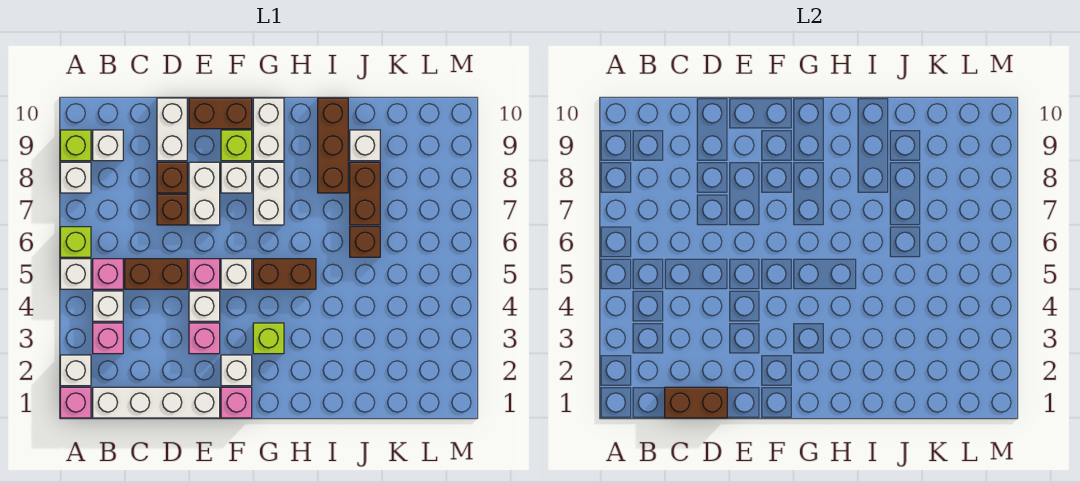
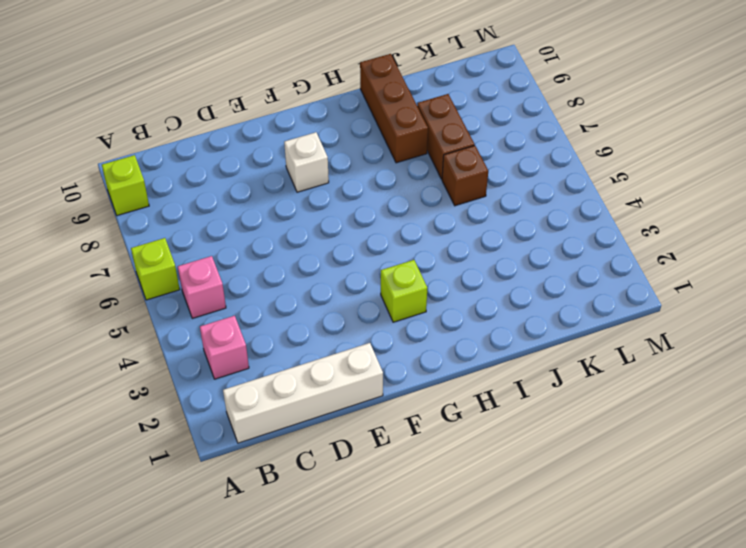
none -> pink 1x1 brick [60,387,91,418]
none -> white 1x1 brick [60,355,91,386]
none -> white 1x1 brick [60,259,91,289]
none -> white 1x1 brick [60,162,91,193]

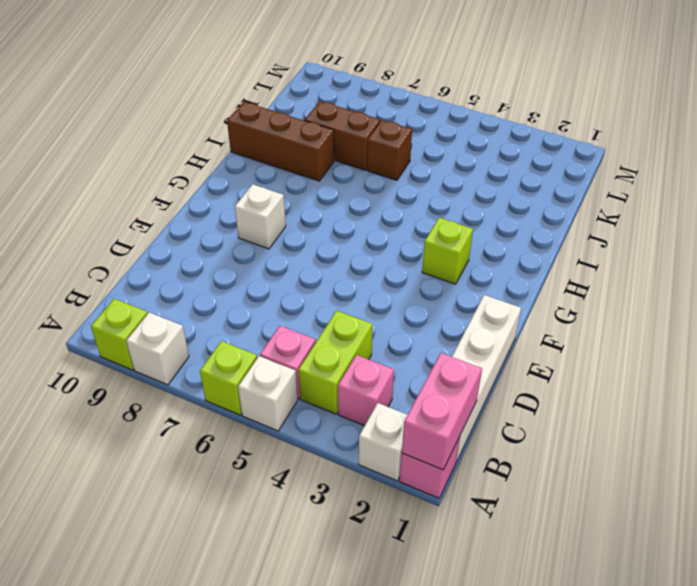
pink 1x2 brick [402,353,482,470] -> none
lime 1x2 brick [298,311,373,414] -> white 1x1 brick [93,291,123,321]
none -> white 1x1 brick [93,130,123,161]
none -> brown 1x2 brick [125,259,187,289]
none -> brown 1x1 brick [157,194,187,225]
none -> brown 1x1 brick [157,162,187,193]

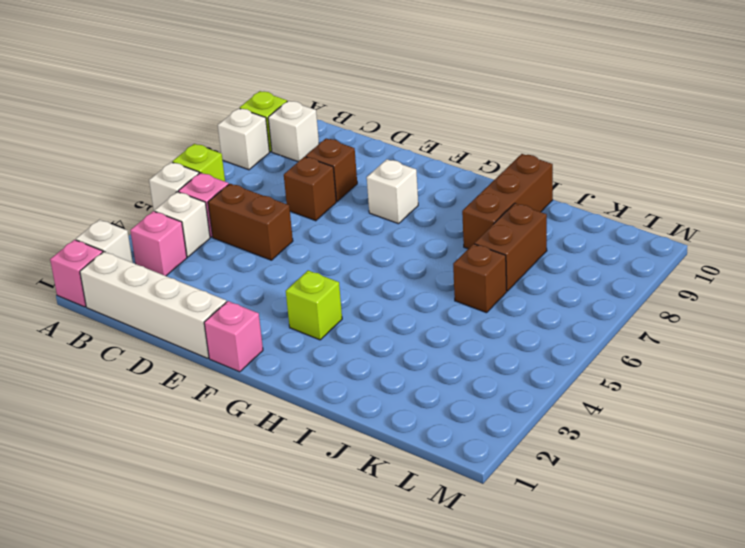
none -> white 1x2 brick [157,98,187,161]
none -> pink 1x1 brick [189,323,220,354]
none -> white 1x1 brick [189,291,220,321]
none -> pink 1x1 brick [189,259,220,289]

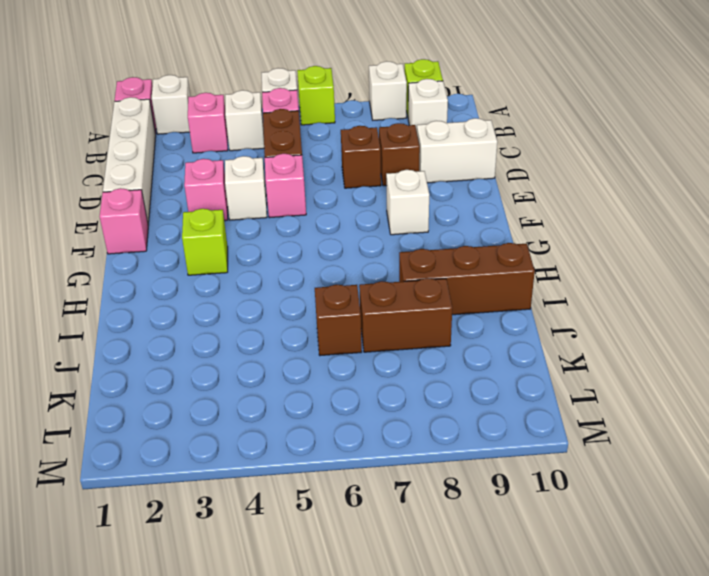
none -> white 1x2 brick [189,162,220,225]
none -> brown 1x2 brick [189,98,252,129]
none -> white 1x1 brick [221,355,252,386]
none -> white 1x1 brick [221,259,252,289]

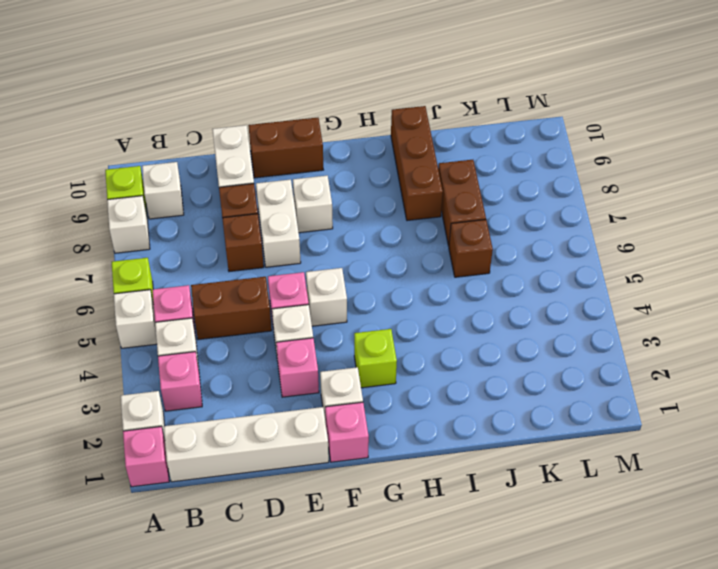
none -> lime 1x1 brick [221,130,252,161]
none -> brown 1x2 brick [253,259,316,289]
none -> white 1x2 brick [253,162,284,225]
none -> white 1x2 brick [253,98,284,161]

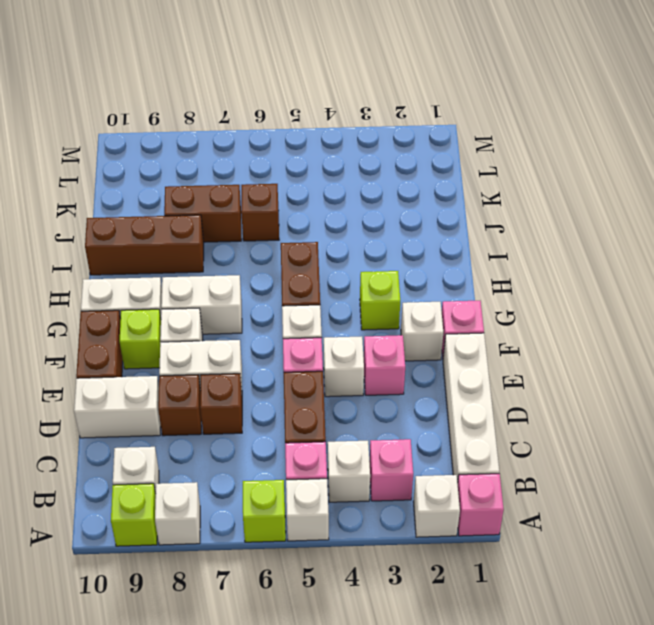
none -> white 1x1 brick [350,130,380,161]
none -> brown 1x2 brick [665,387,727,418]

